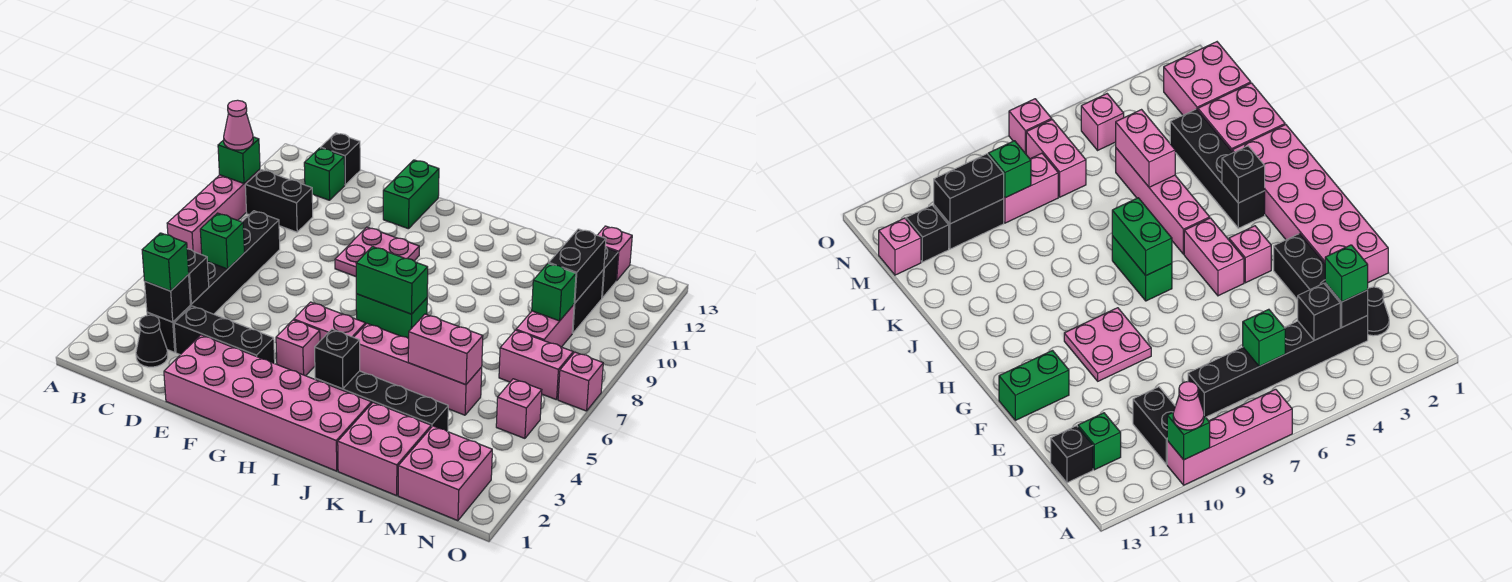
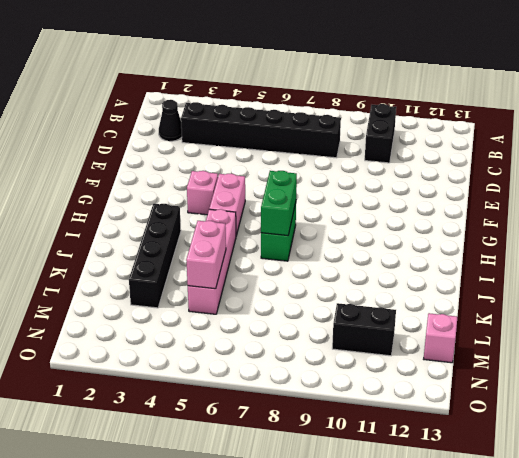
none -> pink 1x4 brick [167,169,260,255]
none -> green 1x1 brick [304,148,345,200]
none -> black 1x1 brick [321,133,360,185]
none -> black 1x3 brick [174,306,275,364]

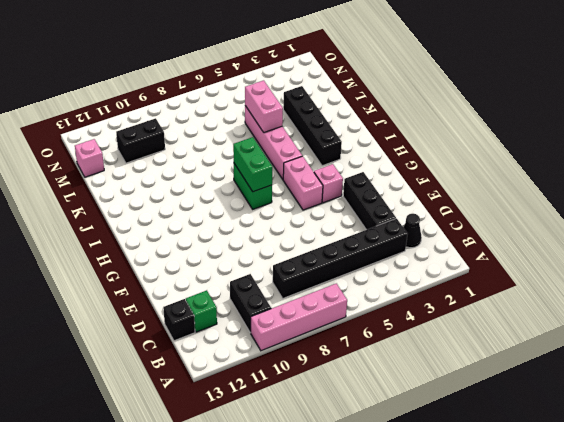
none -> pink 2x6 brick [164,335,371,471]
none -> pink 2x2 plate [335,227,419,276]
none -> green 1x2 brick [383,160,439,229]
none -> pink 2x2 brick [338,403,431,496]

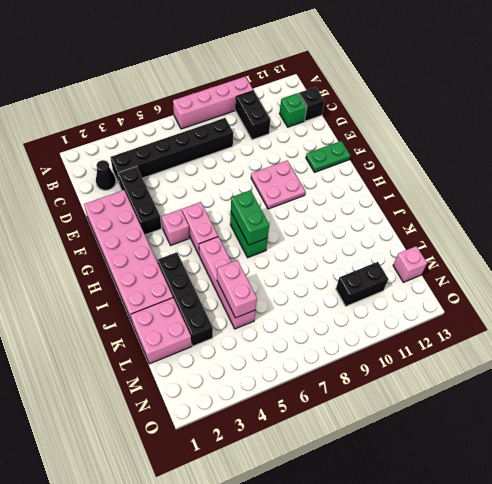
green 1x2 plate [306,141,350,172] -> green 1x2 brick [383,160,439,229]
none -> pink 2x2 brick [398,426,492,521]
none -> pink 1x2 brick [499,330,573,400]
none -> pink 1x2 brick [516,305,574,347]
none -> black 1x1 brick [602,247,618,298]

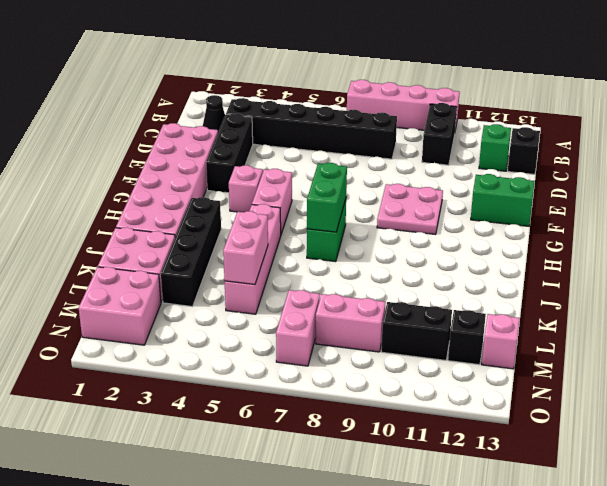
none -> pink 1x1 brick [496,379,542,438]
none -> pink 1x1 brick [558,352,603,411]
none -> green 1x1 brick [218,137,260,183]
none -> black 1x1 brick [145,275,190,322]

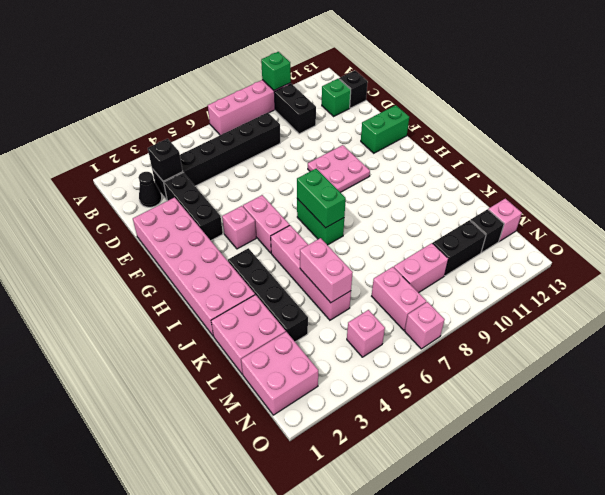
none -> black 1x1 brick [187,249,209,304]
none -> green 1x1 brick [200,213,244,269]
none -> black 1x1 brick [315,329,360,389]
none -> green 1x1 brick [532,263,576,321]

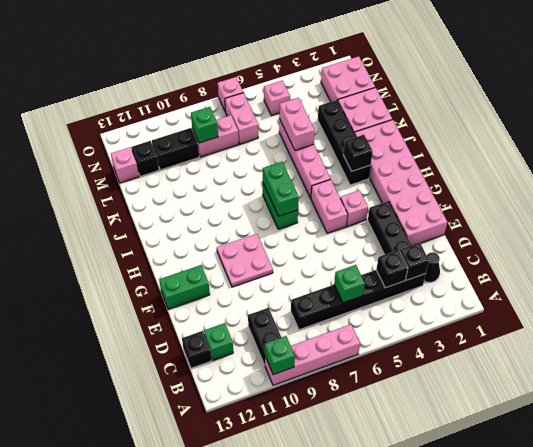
none -> black 1x2 brick [549,229,606,303]
none -> pink 1x1 cone [224,100,253,150]
none -> green 1x1 brick [142,233,189,291]

